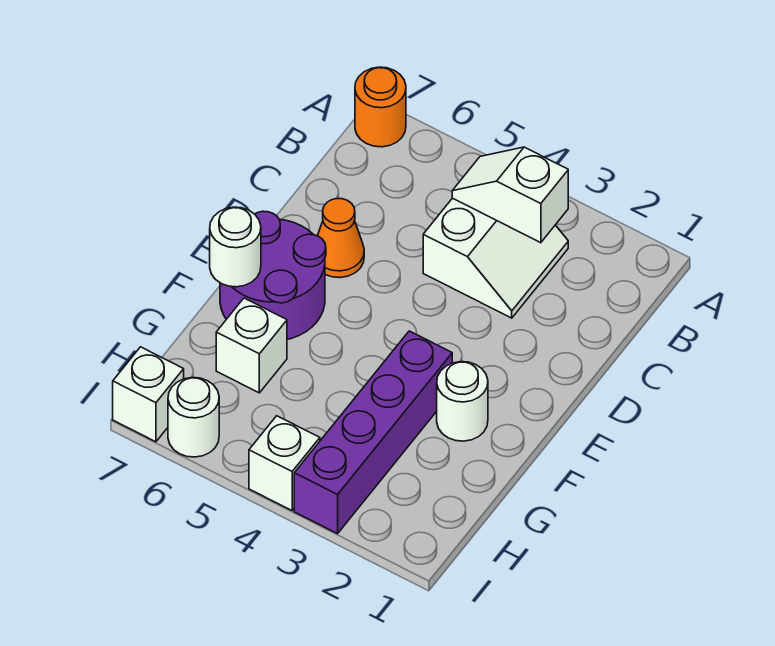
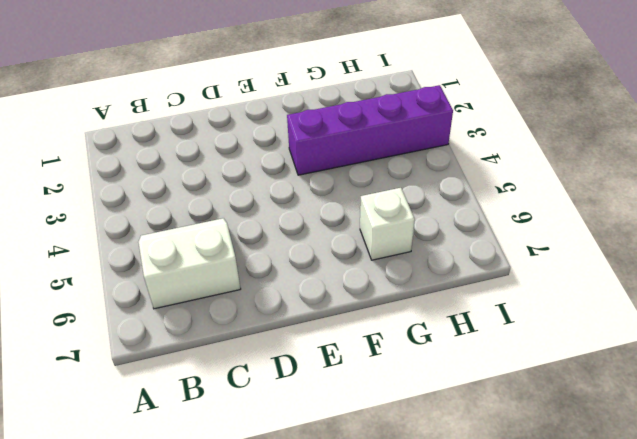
white 2x2 slope [138,218,241,309] -> white 2x2 slope moved to [423,198,568,318]
none -> orange 1x1 round brick [355,67,406,147]
none -> orange 1x1 cone [318,199,364,278]
none -> purple 2x2 round brick [220,211,326,339]

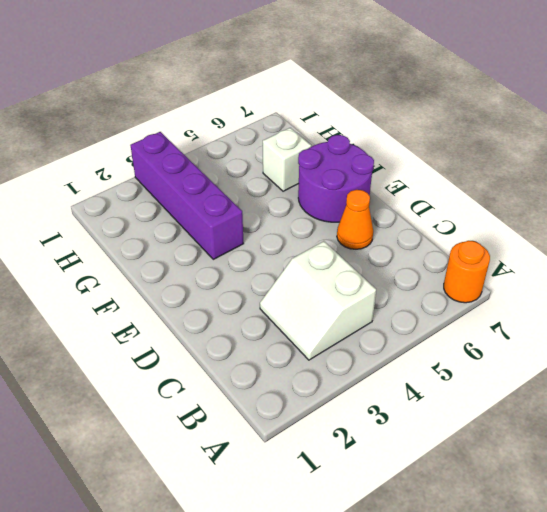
none -> white 1x1 round brick [437,362,488,441]
none -> white 1x1 brick [249,416,320,510]
none -> white 1x1 round brick [168,378,219,457]

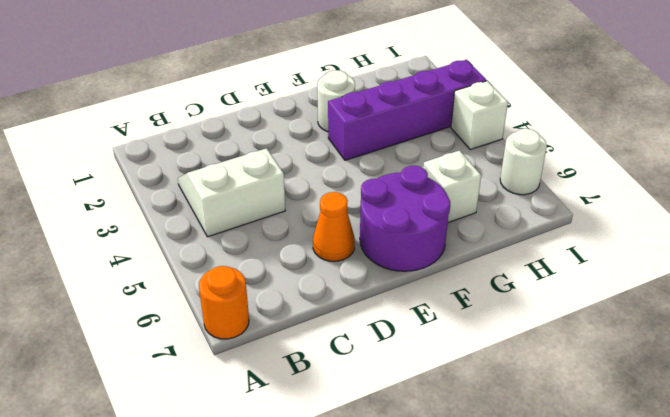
none -> white 1x1 brick [113,347,184,442]
none -> white 1x2 slope [452,147,568,243]
none -> white 1x1 round brick [210,207,261,287]

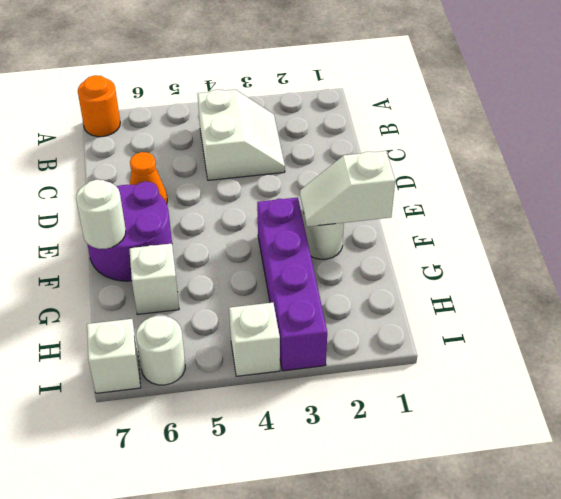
white 1x2 slope [300,151,395,227] -> white 1x2 slope moved to [452,147,568,243]

